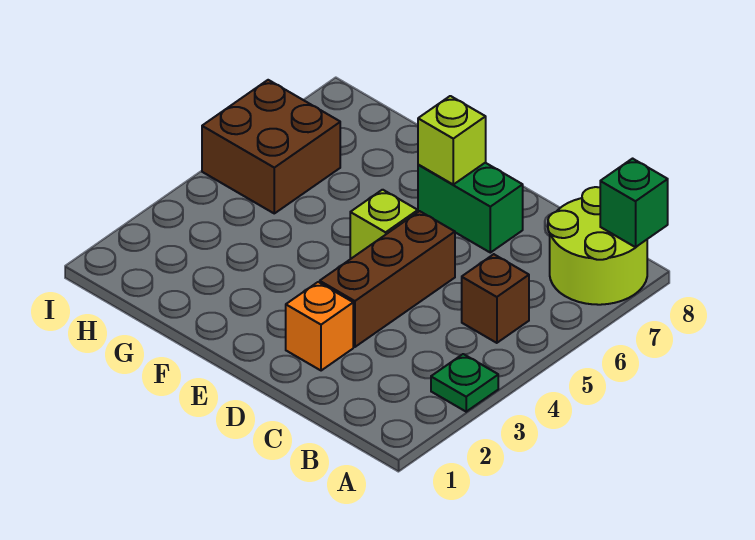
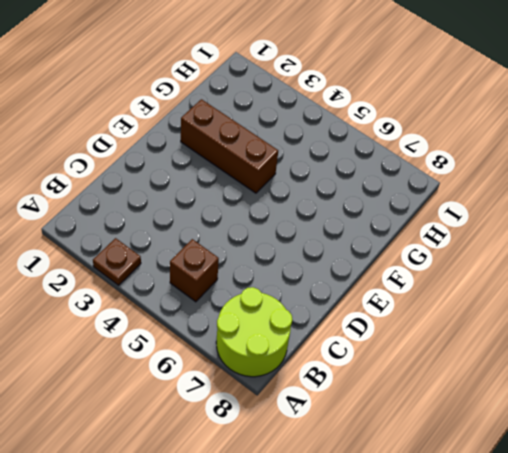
brown 1x1 plate [93,238,141,285] -> green 1x1 plate [431,354,498,412]
brown 1x3 brick [181,99,278,193] -> brown 1x3 brick moved to [320,211,455,347]
none -> orange 1x1 brick [286,282,353,371]
none -> green 1x2 brick [418,163,523,253]

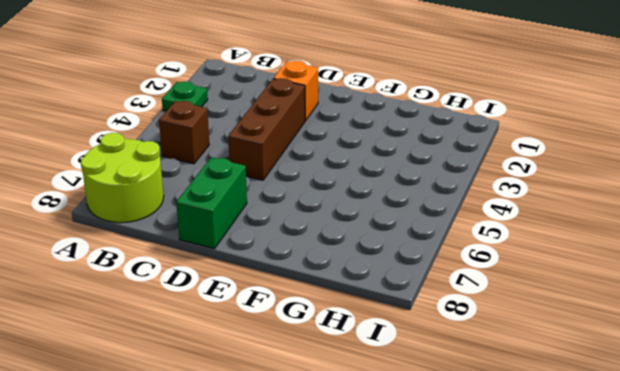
green 1x2 brick [176,158,247,249] -> green 1x2 brick turned to [418,163,523,253]
none -> lime 1x1 brick [350,190,418,259]
none -> brown 2x2 brick [202,80,340,213]

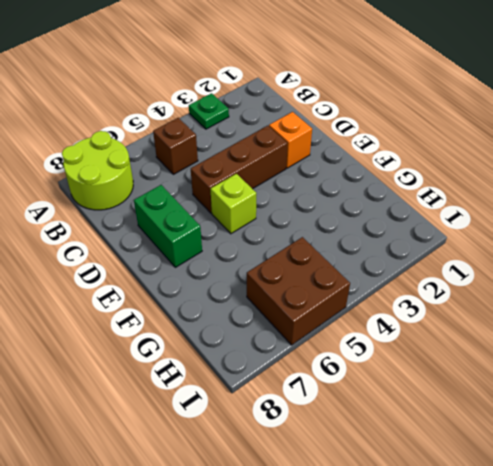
none -> green 1x1 brick [600,159,668,247]
none -> lime 1x1 brick [418,96,486,184]

